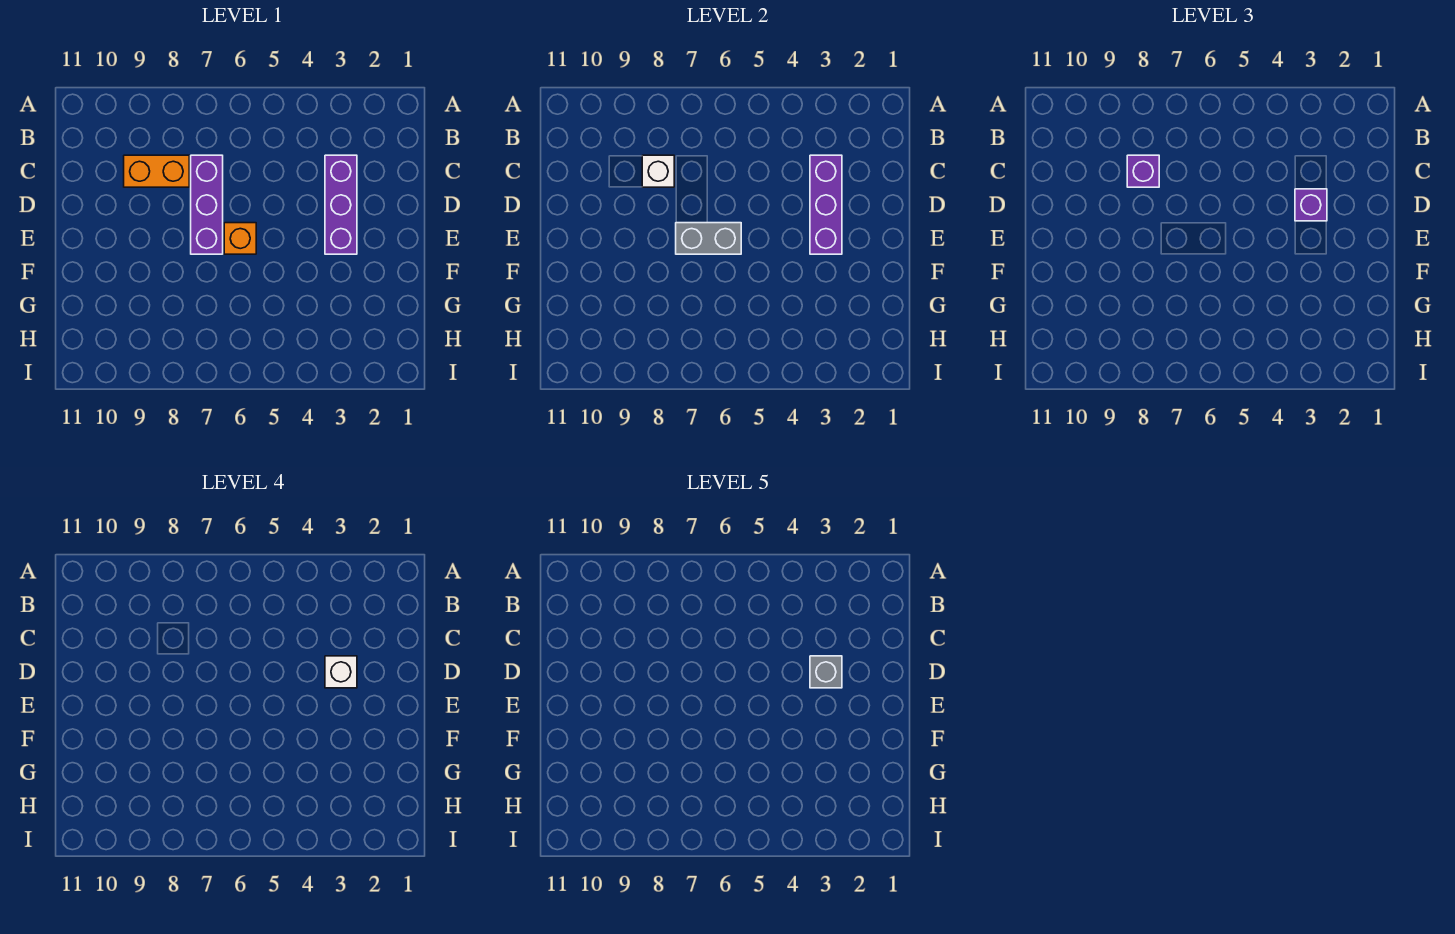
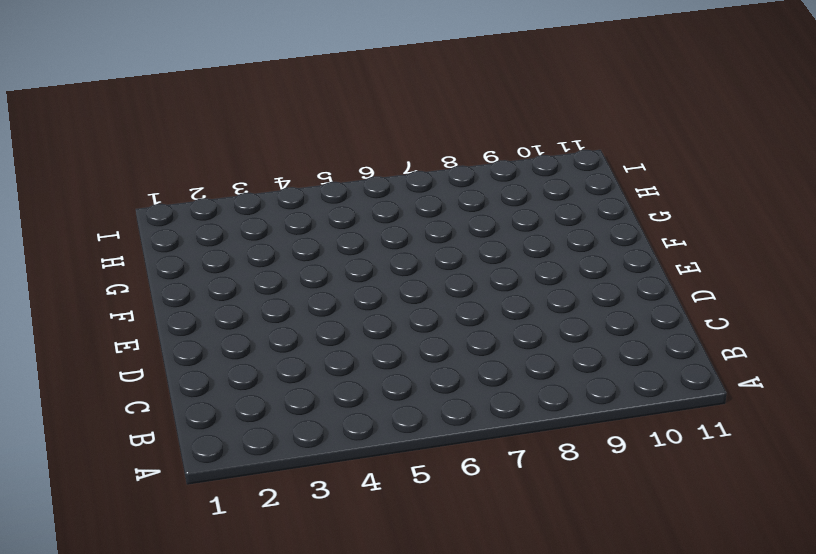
none -> purple 1x3 brick [325,155,357,254]
none -> purple 1x3 brick [191,155,223,254]

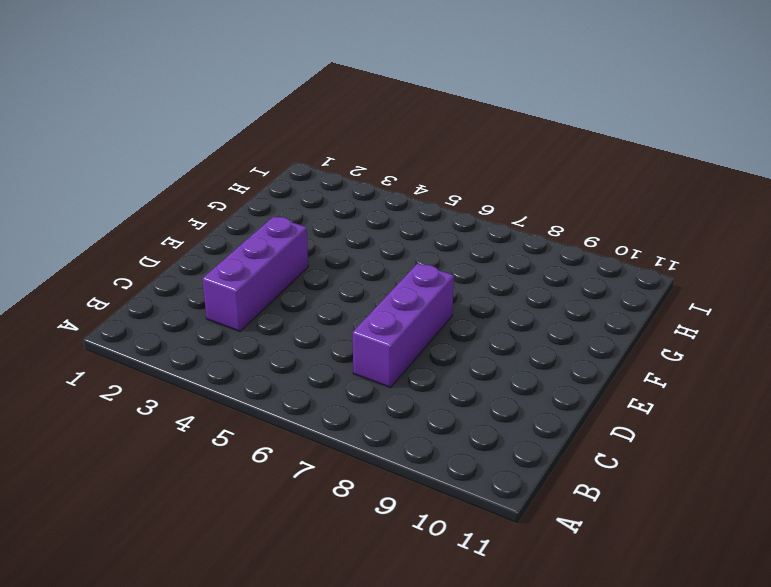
none -> orange 1x2 brick [124,155,189,187]
none -> orange 1x1 brick [224,223,256,254]

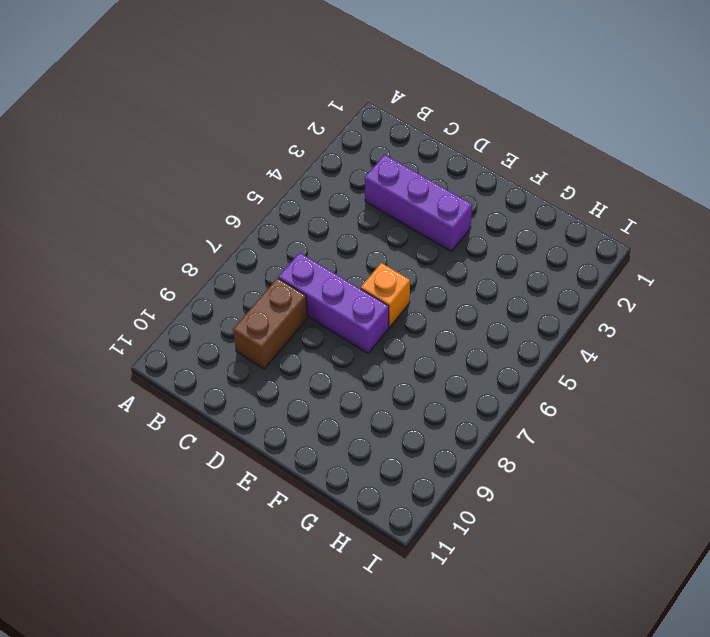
brown 1x2 brick [233,278,307,369] -> orange 1x2 brick [124,155,189,187]
none -> purple 1x3 brick [810,155,842,254]
none -> white 1x1 brick [642,155,674,187]

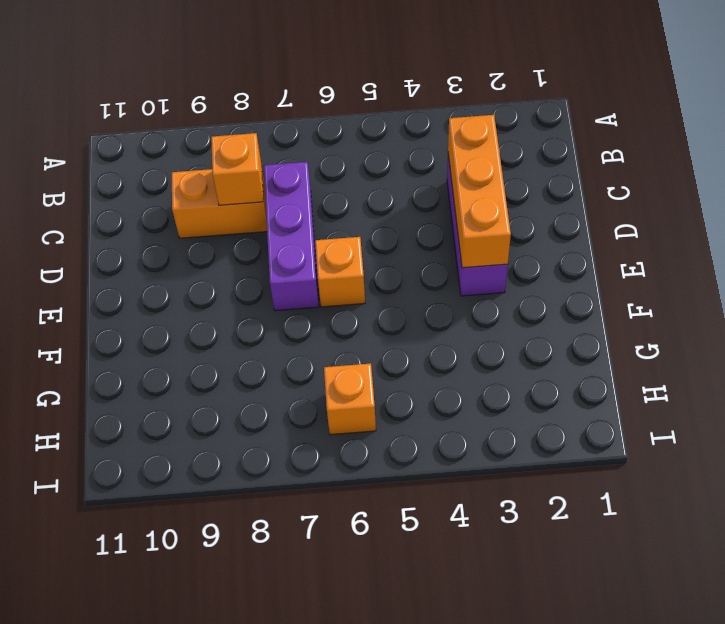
orange 1x3 brick [448,115,511,268] -> purple 1x3 brick [810,155,842,254]
orange 1x1 brick [211,133,263,205] -> white 1x1 brick [642,155,674,187]
orange 1x1 brick [324,363,376,435] -> none
none -> grey 1x2 brick [676,223,741,254]
none -> purple 1x1 brick [1127,155,1159,187]

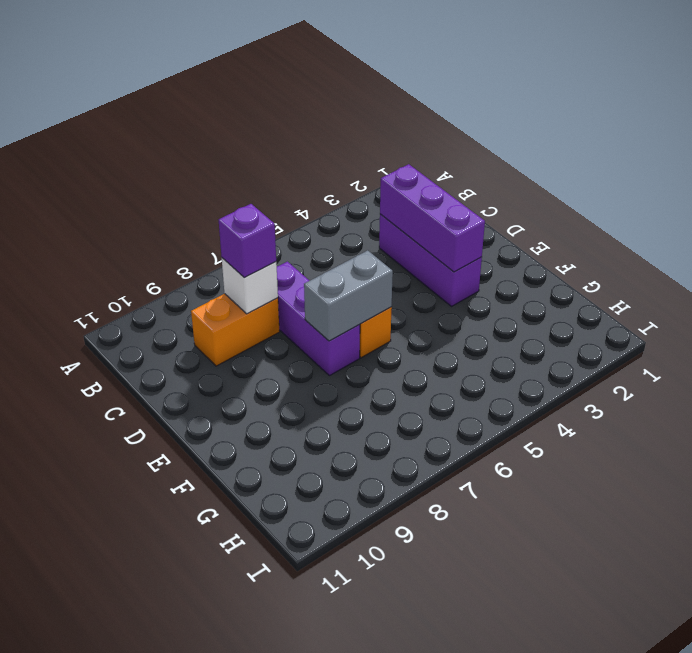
none -> purple 1x1 brick [1295,189,1327,221]
none -> white 1x1 brick [325,656,357,688]

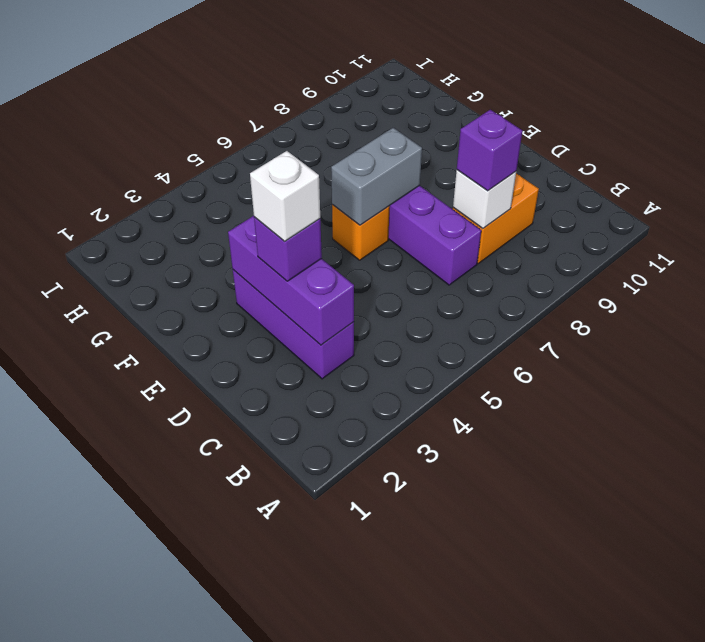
none -> grey 1x1 brick [810,656,842,688]

